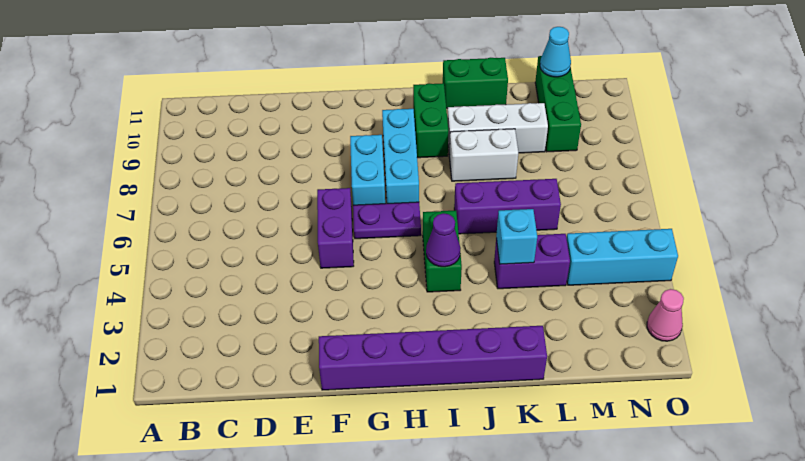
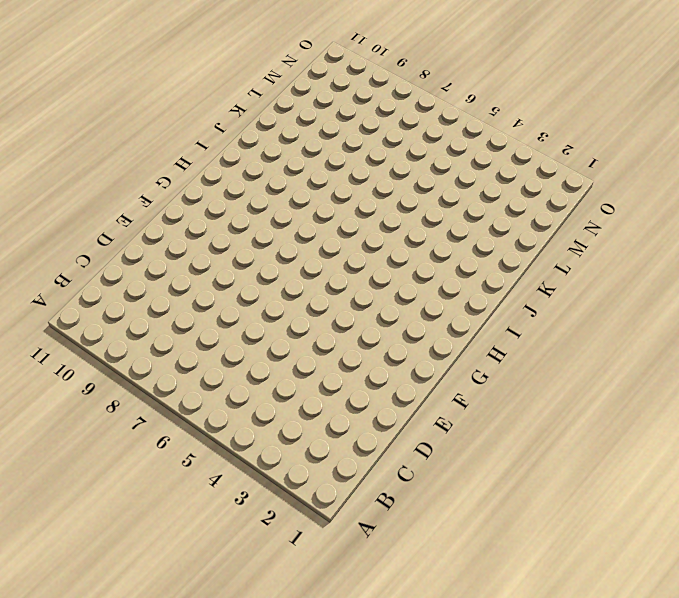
none -> purple 1x6 brick [319,326,547,390]
none -> purple 1x2 brick [317,188,354,268]
none -> purple 1x2 plate [353,202,421,239]

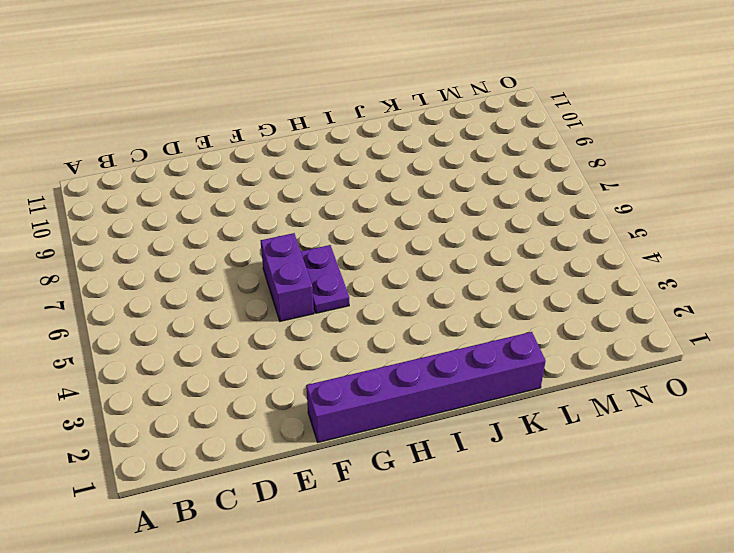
purple 1x2 plate [301,245,349,313] -> purple 1x2 plate turned to [353,202,421,239]
none -> cyan 1x2 brick [350,135,385,205]
none -> cyan 1x3 brick [382,109,419,203]
none -> green 1x2 brick [423,210,462,292]

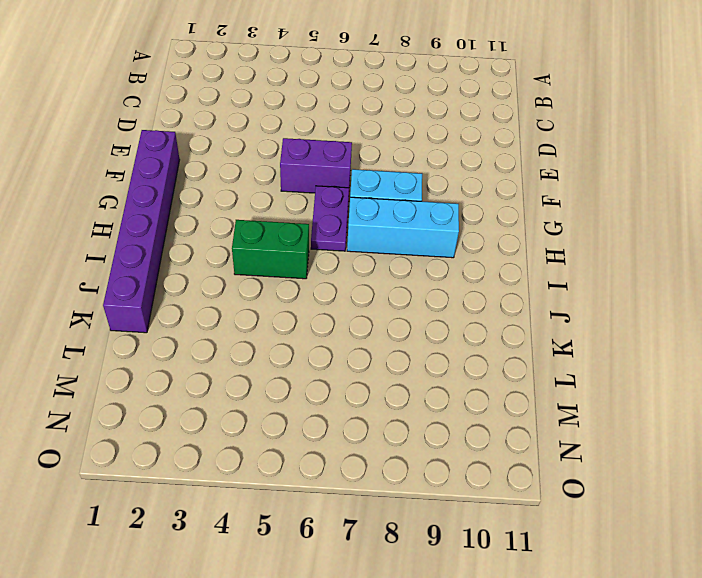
none -> green 1x2 brick [413,83,448,158]
none -> purple 1x3 brick [454,179,561,234]
none -> white 1x2 brick [449,129,518,181]

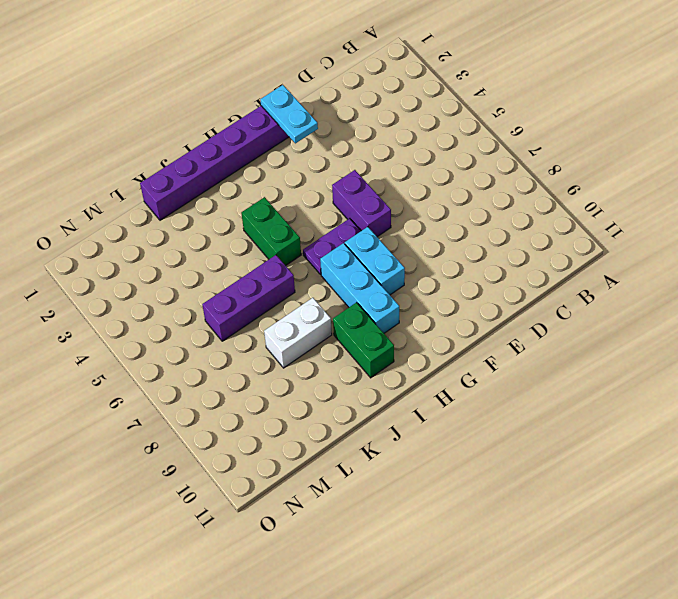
cyan 1x2 plate [260,85,318,143] -> none
none -> white 1x3 brick [447,103,548,155]
none -> green 1x2 brick [443,58,508,108]
none -> purple 1x2 brick [494,234,570,289]

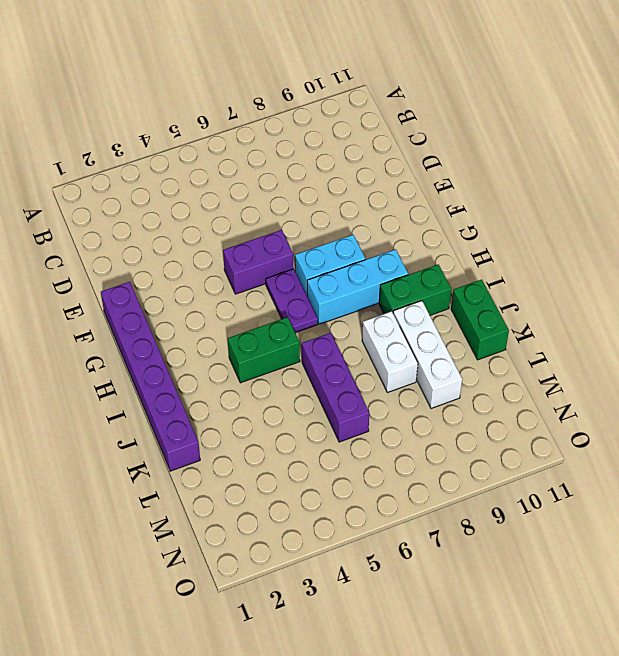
none -> purple 1x2 brick [494,234,570,289]
none -> cyan 1x3 brick [567,229,678,285]
none -> green 1x3 brick [535,56,581,152]

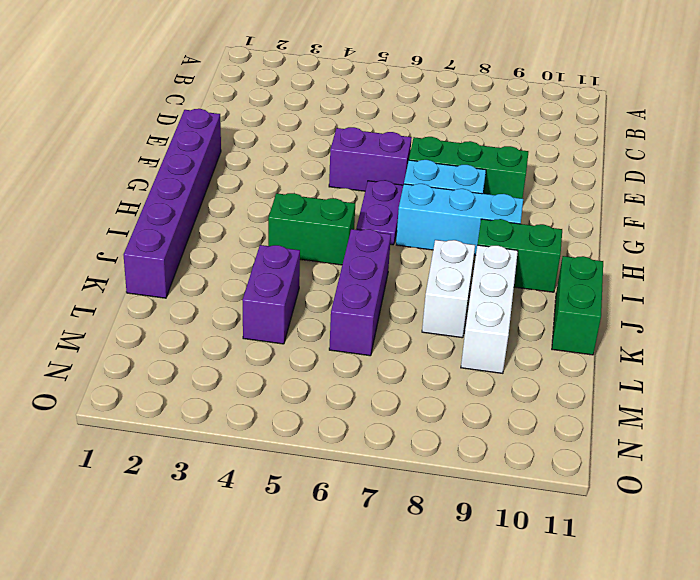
green 1x3 brick [409,137,528,199] -> green 1x3 brick moved to [535,56,581,152]
none -> cyan 1x3 brick [567,229,678,285]
none -> pink 1x1 cone [647,289,684,341]
none -> purple 1x1 cone [426,213,460,267]

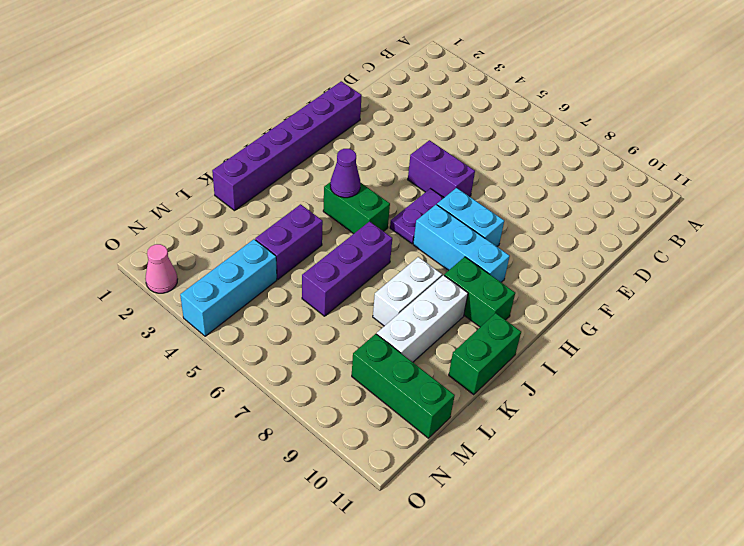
none -> cyan 1x1 brick [496,209,537,264]
none -> cyan 1x1 cone [540,27,571,77]

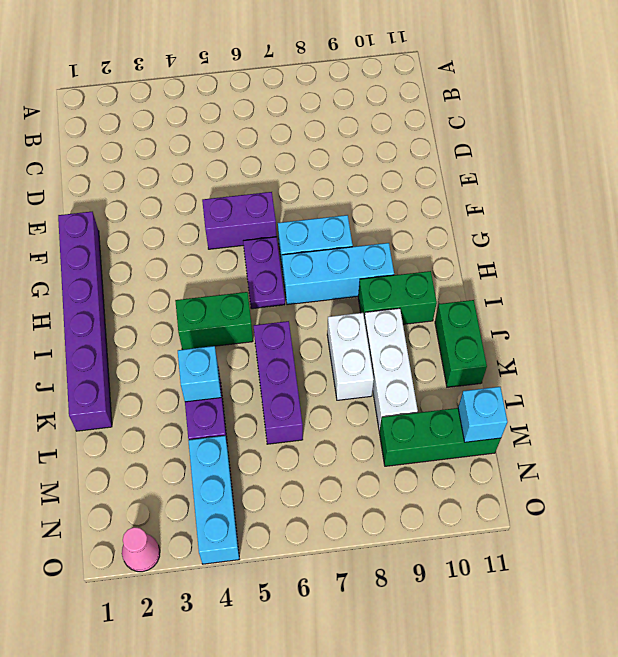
cyan 1x1 brick [458,387,508,442] -> cyan 1x1 cone [540,27,571,77]
none -> purple 1x1 cone [426,213,460,267]

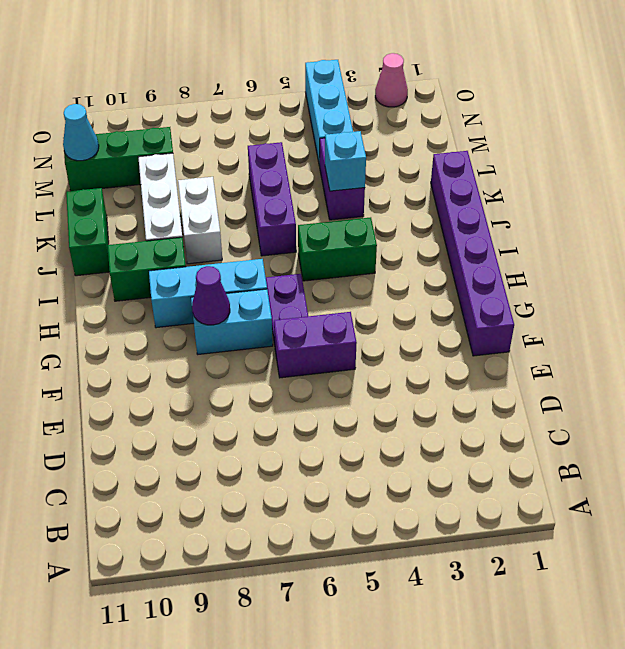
purple 1x1 cone [192,266,230,325] -> purple 1x1 cone moved to [426,213,460,267]

